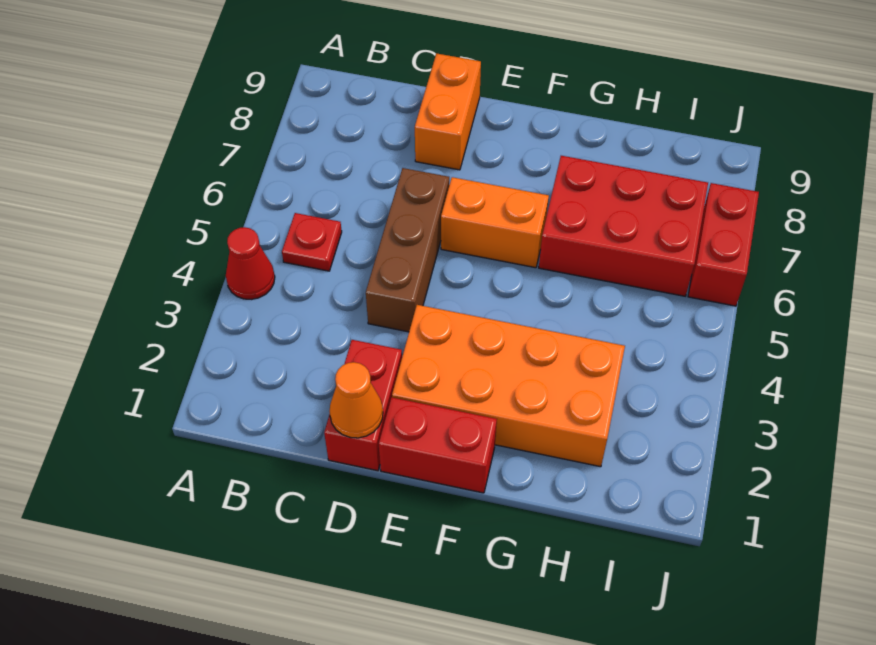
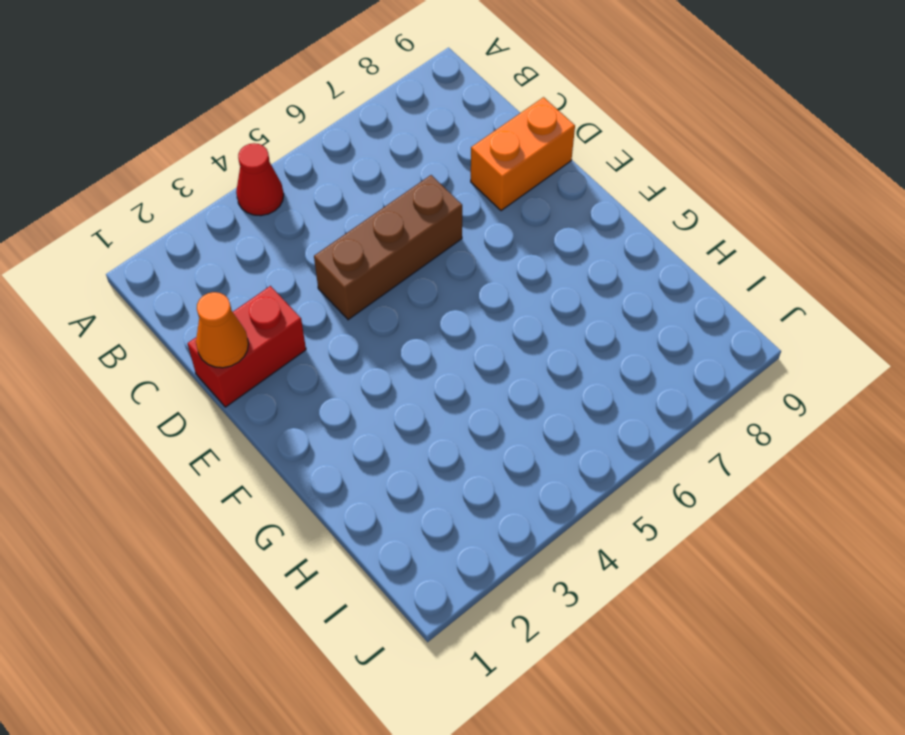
none -> red 1x1 plate [282,213,342,271]
none -> red 1x2 brick [379,397,497,493]

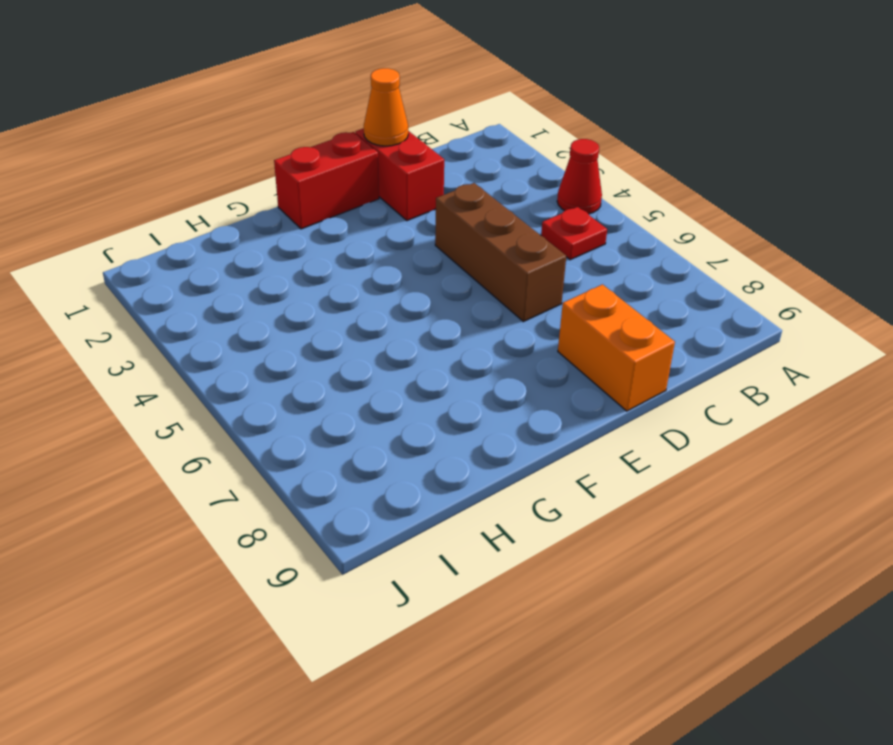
none -> orange 2x4 brick [392,305,625,467]
none -> orange 1x2 brick [441,177,549,268]

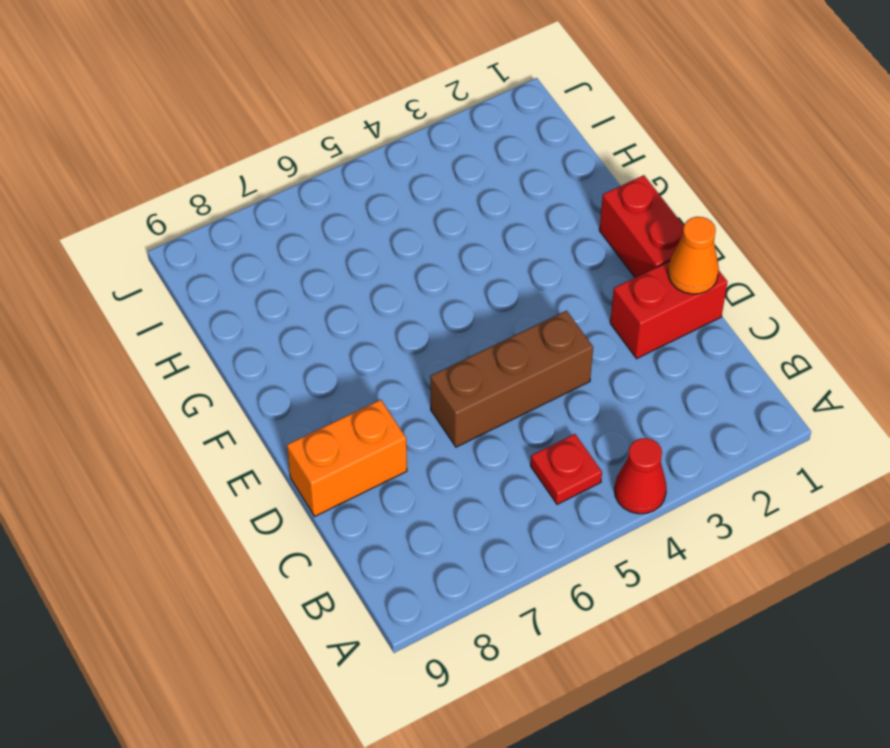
none -> orange 2x4 brick [392,305,625,467]
none -> orange 1x2 brick [441,177,549,268]

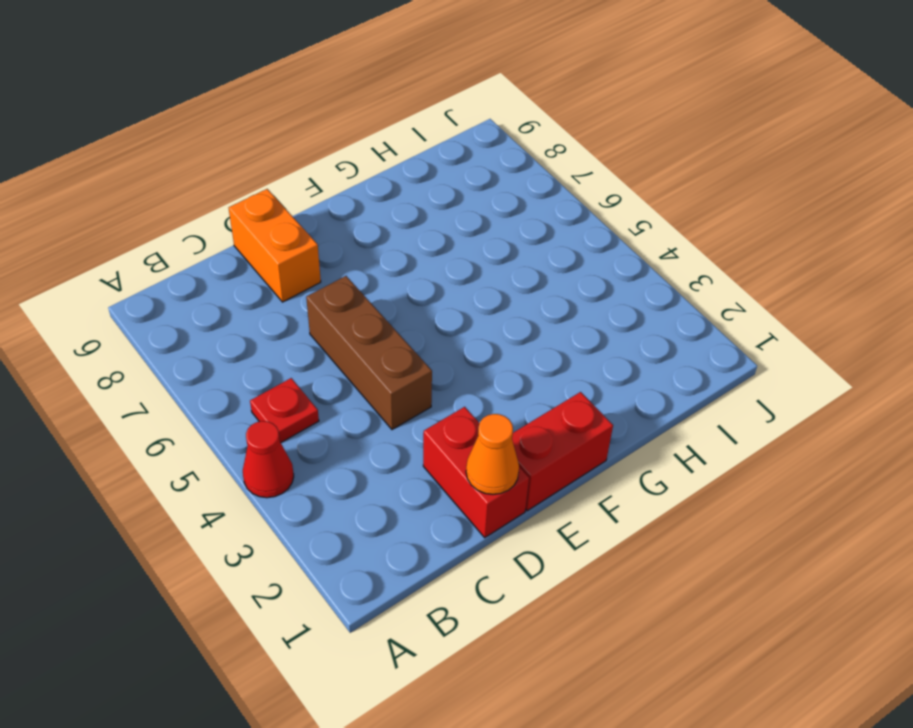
none -> orange 2x4 brick [392,305,625,467]
none -> orange 1x2 brick [441,177,549,268]

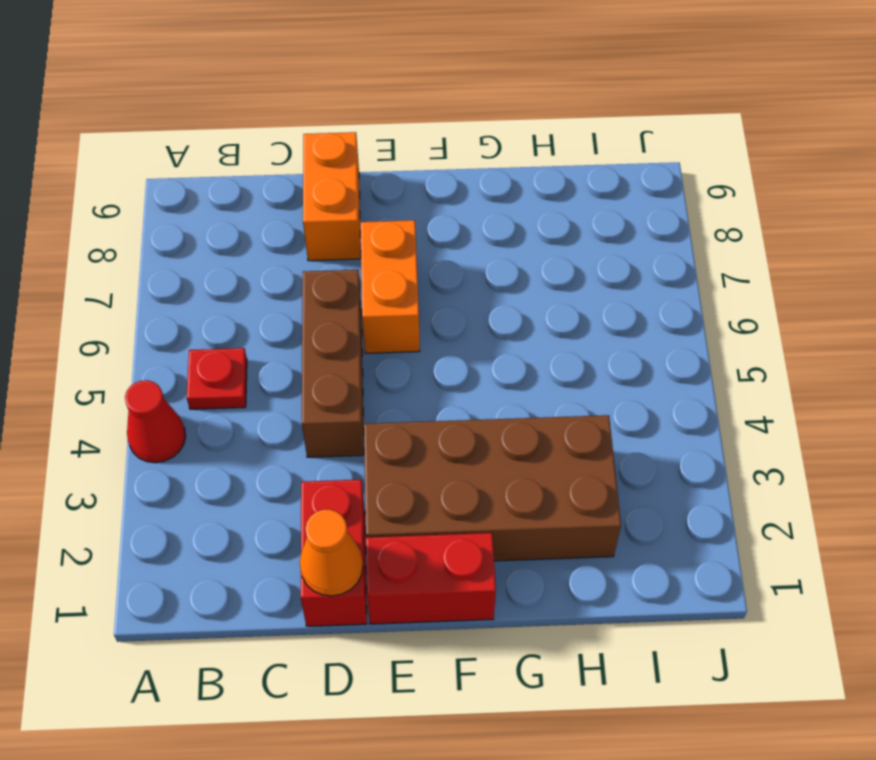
brown 2x4 brick [364,415,621,561] -> orange 2x4 brick [392,305,625,467]
orange 1x2 brick [360,220,420,353] -> orange 1x2 brick turned to [441,177,549,268]
none -> red 2x3 brick [539,156,708,296]
none -> red 1x2 brick [688,183,759,306]

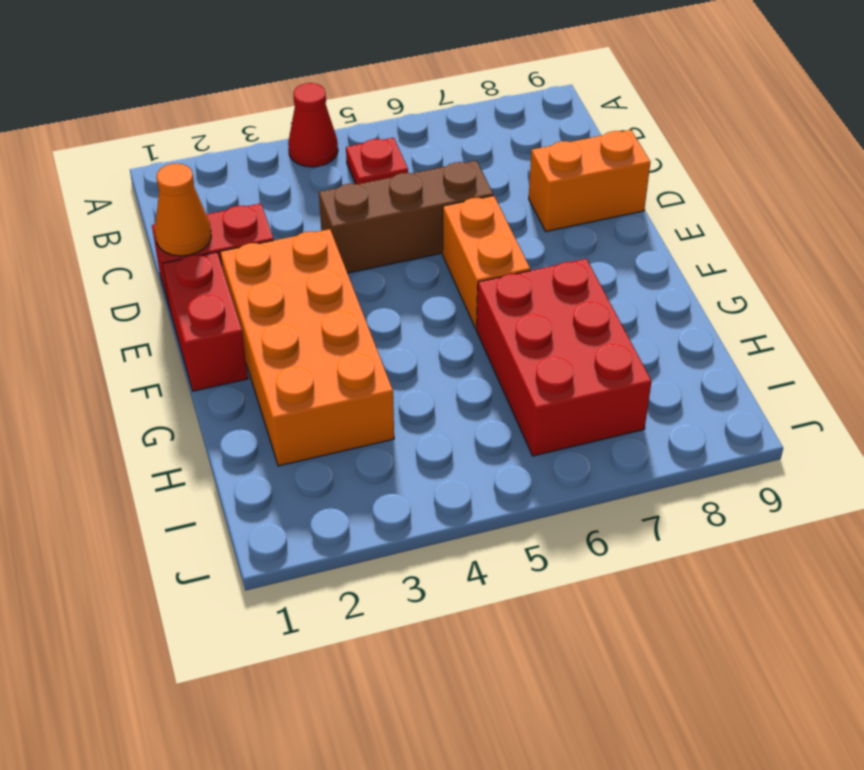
none -> red 1x2 brick [688,183,759,306]

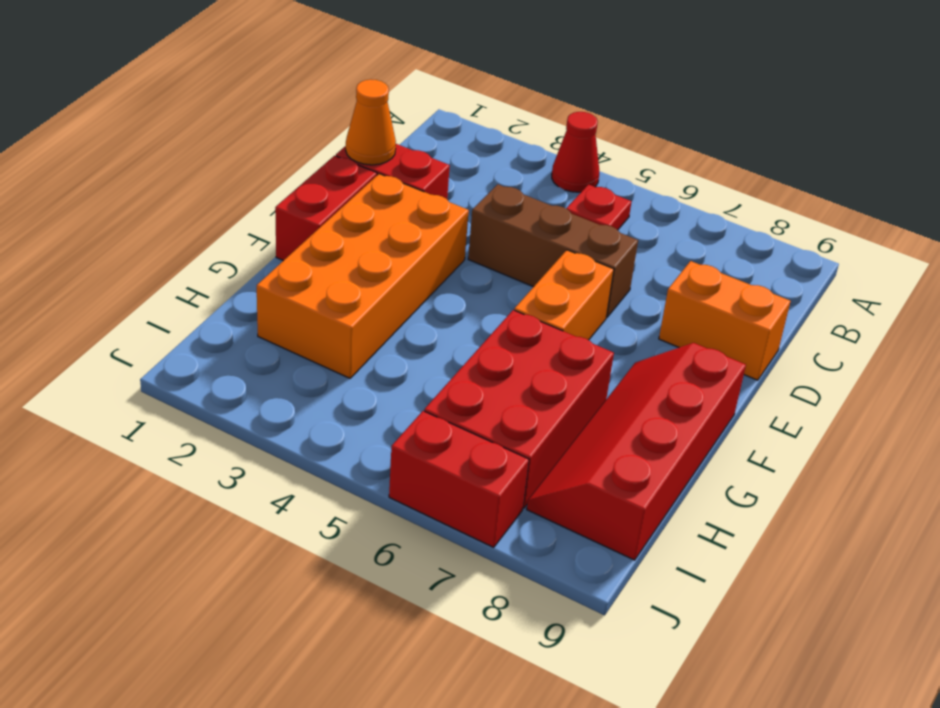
red 2x4 slope [527,343,746,560] -> none

